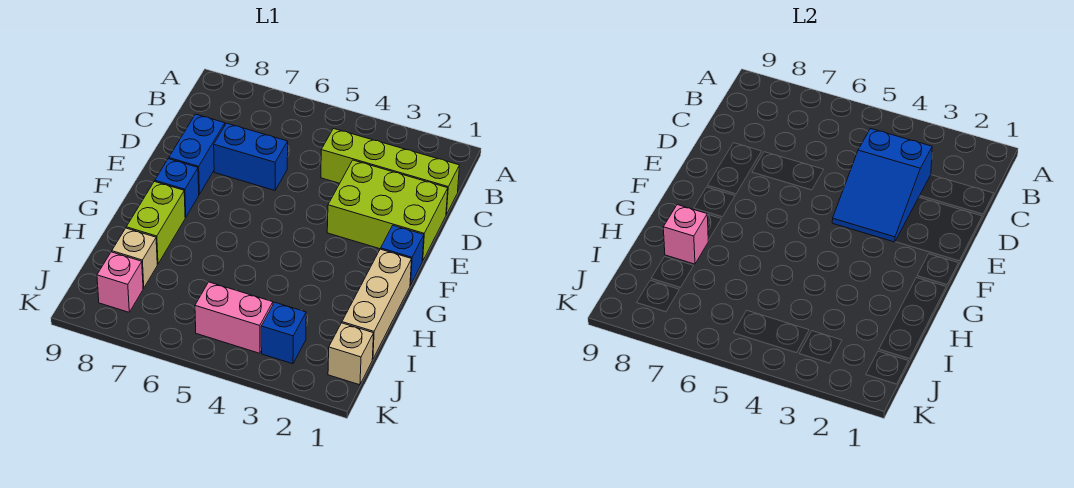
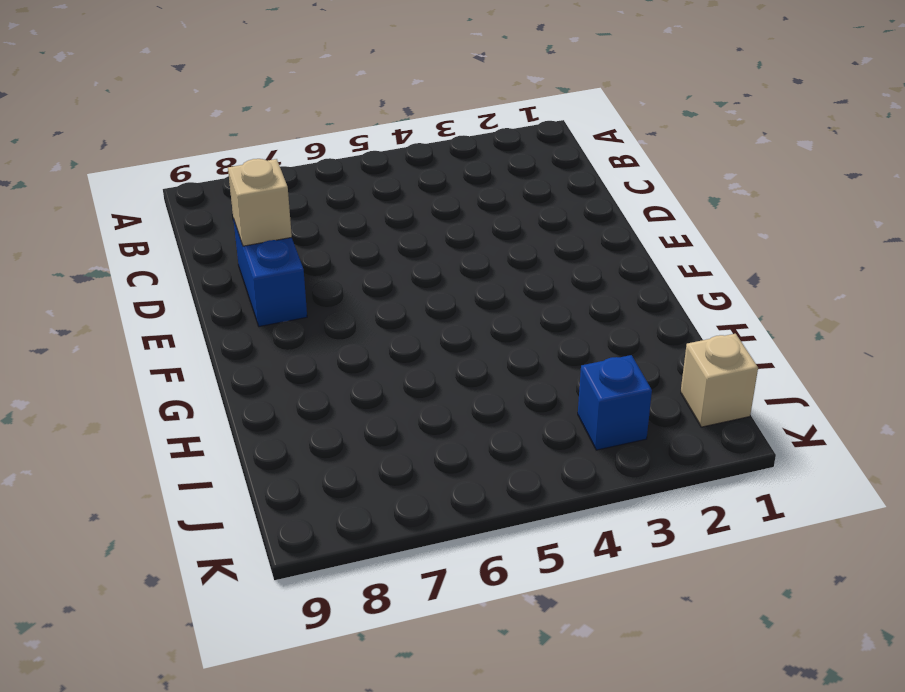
tan 1x1 brick [228,159,292,246] -> tan 1x1 brick moved to [112,228,157,288]
none -> lime 1x4 brick [321,129,459,215]
none -> lime 2x3 brick [327,160,448,261]
none -> blue 1x2 brick [214,123,288,190]

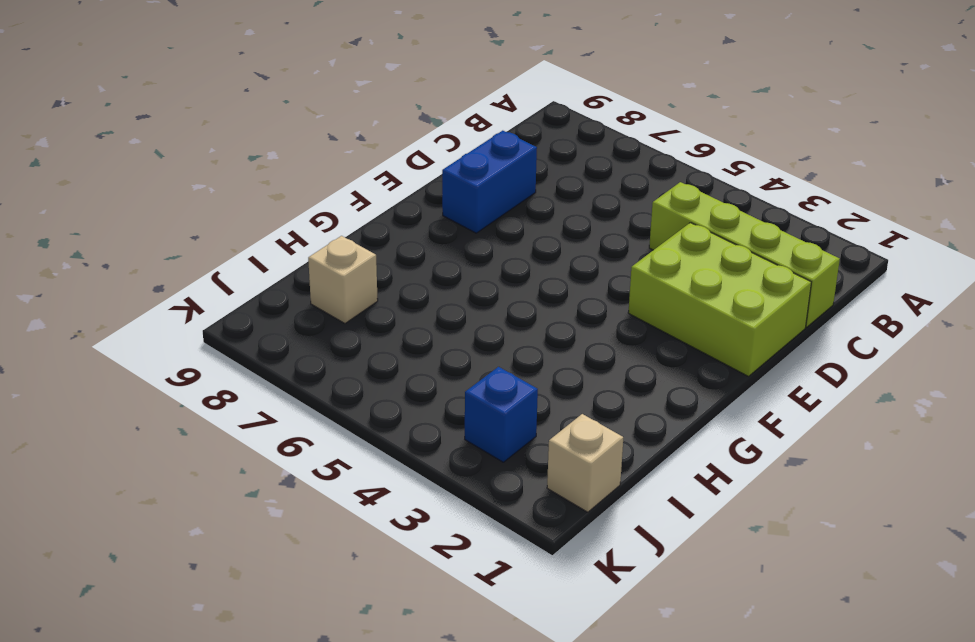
none -> blue 1x2 brick [214,123,288,190]
none -> blue 1x1 brick [381,226,424,285]
none -> blue 1x1 brick [155,159,199,218]

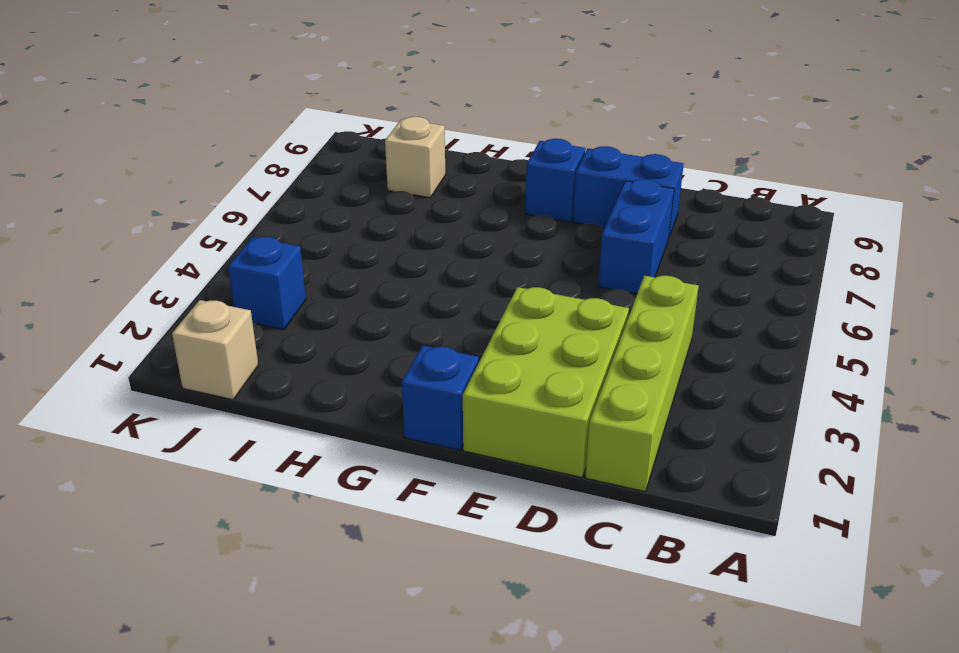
none -> tan 1x3 brick [342,249,412,359]
none -> lime 1x2 brick [126,181,185,264]
none -> pink 1x2 brick [195,282,273,353]

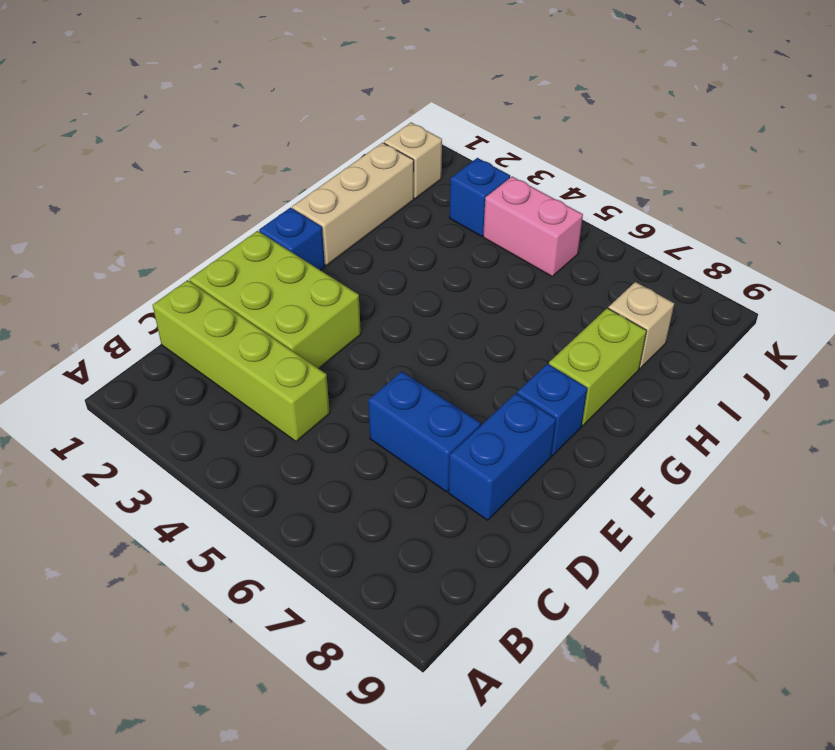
none -> pink 1x1 brick [97,252,143,312]
none -> blue 2x3 slope [832,129,932,242]
none -> pink 1x1 brick [663,205,708,264]

